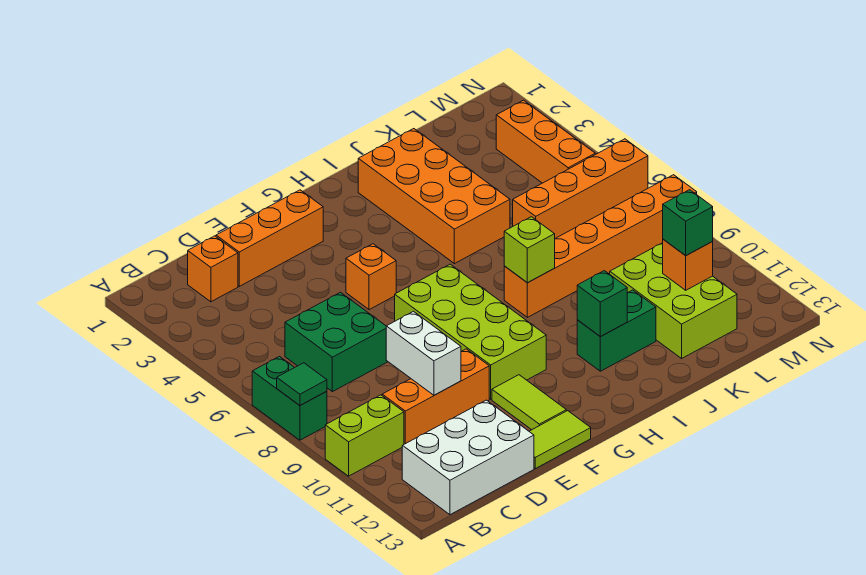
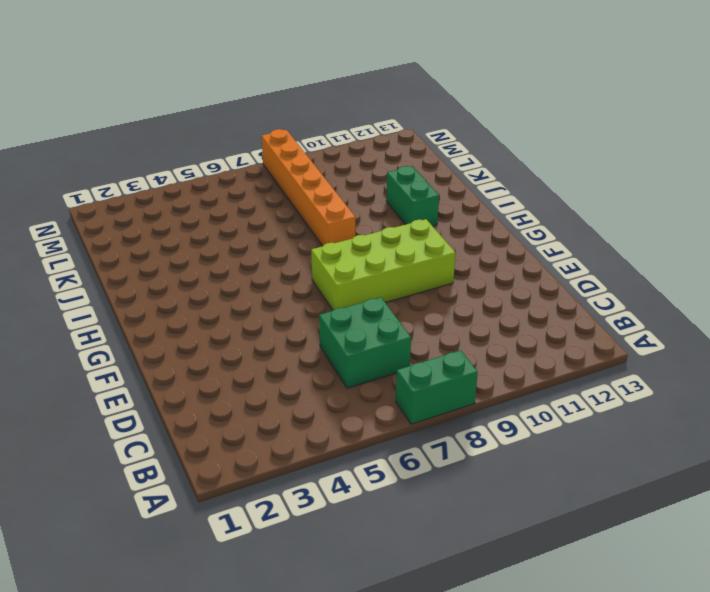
none -> lime 1x2 brick [325,395,404,476]
none -> white 2x3 brick [402,400,534,515]
none -> orange 1x1 brick [188,236,238,302]

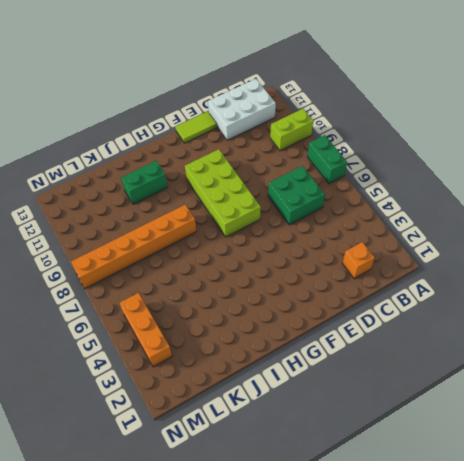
none -> orange 1x3 brick [382,349,489,444]
none -> orange 1x3 brick [216,190,323,286]
none -> orange 1x1 brick [346,244,396,310]

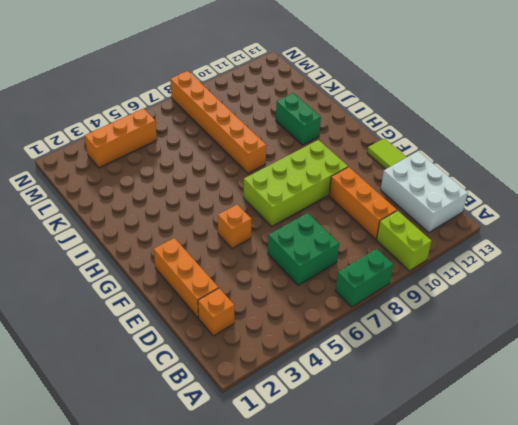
none -> lime 1x2 tile [492,375,566,430]
none -> orange 2x4 brick [358,129,510,264]
none -> orange 1x4 brick [513,139,648,238]

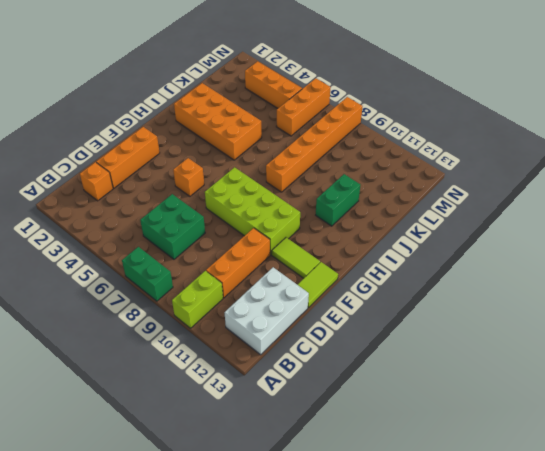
orange 1x3 brick [276,78,331,136] -> orange 1x4 brick [513,139,648,238]
none -> lime 2x3 brick [610,243,737,358]
none -> green 1x1 tile [277,363,327,405]
none -> white 1x2 brick [386,311,461,395]

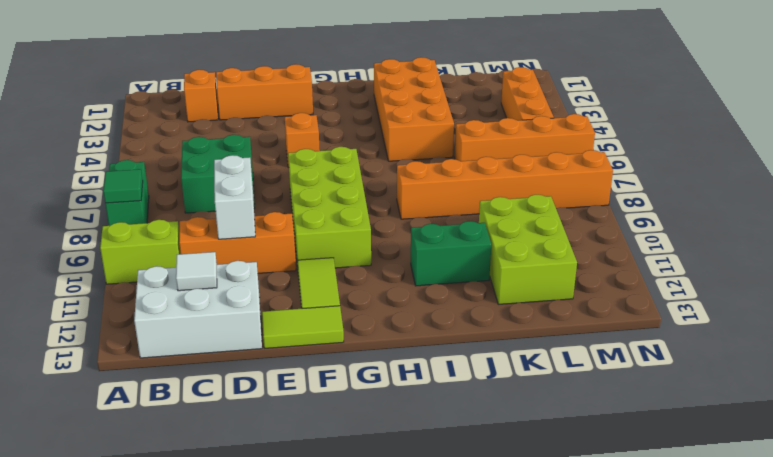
white 1x1 tile [176,252,217,291] -> none
none -> lime 1x1 brick [504,217,555,283]
none -> green 1x1 brick [577,271,627,337]
none -> orange 1x1 brick [663,239,713,290]

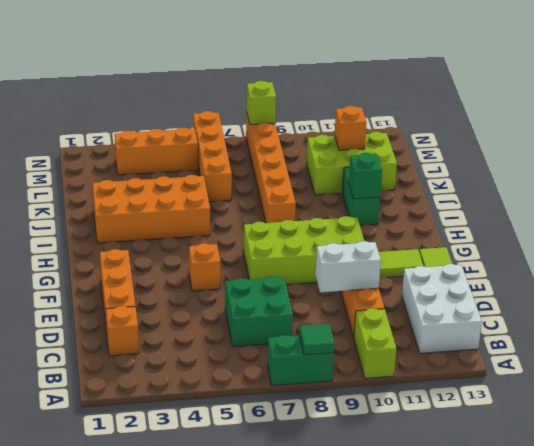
lime 1x1 brick [247,81,276,125] -> lime 1x1 brick moved to [504,217,555,283]
none -> green 1x1 brick [663,190,713,256]

